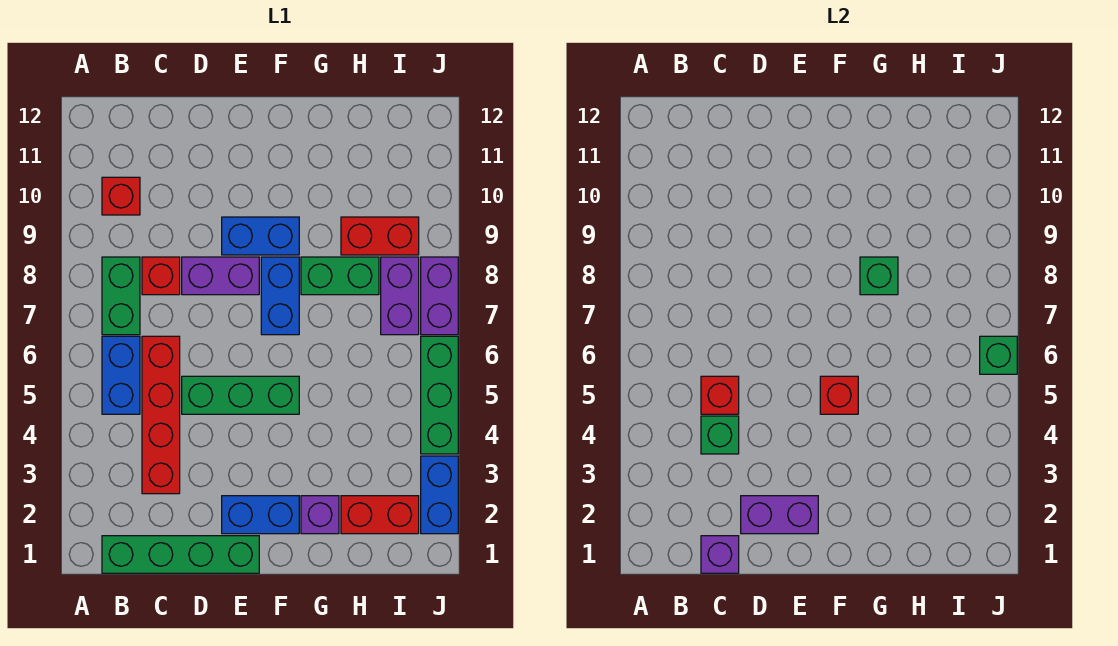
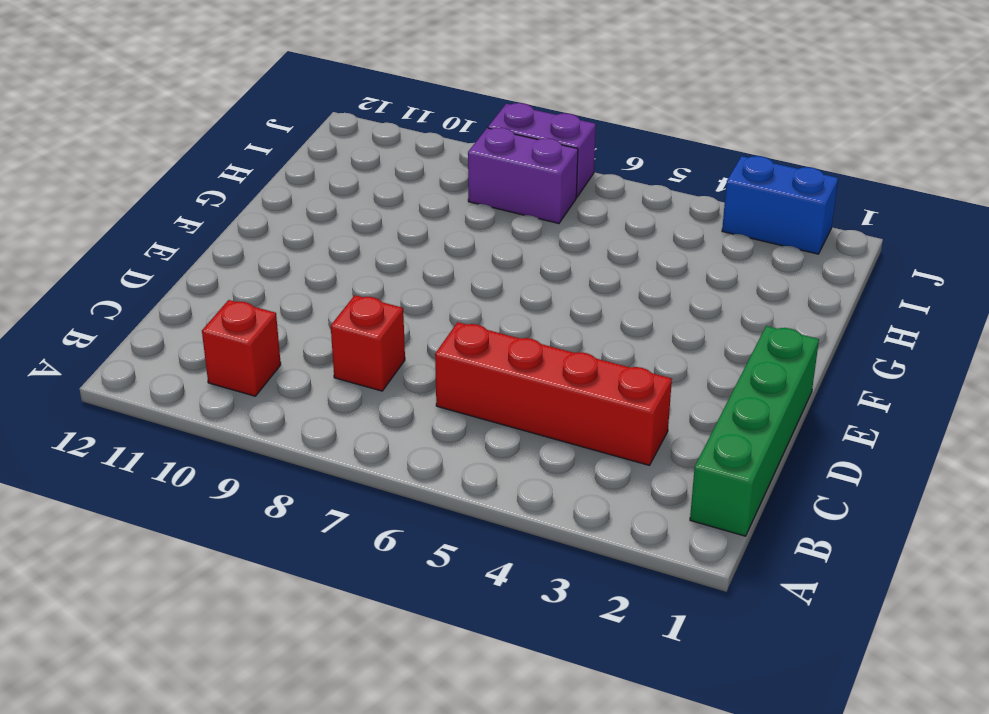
none -> blue 1x2 brick [102,336,140,414]
none -> green 1x2 brick [102,257,140,335]
none -> green 1x3 brick [182,376,299,414]

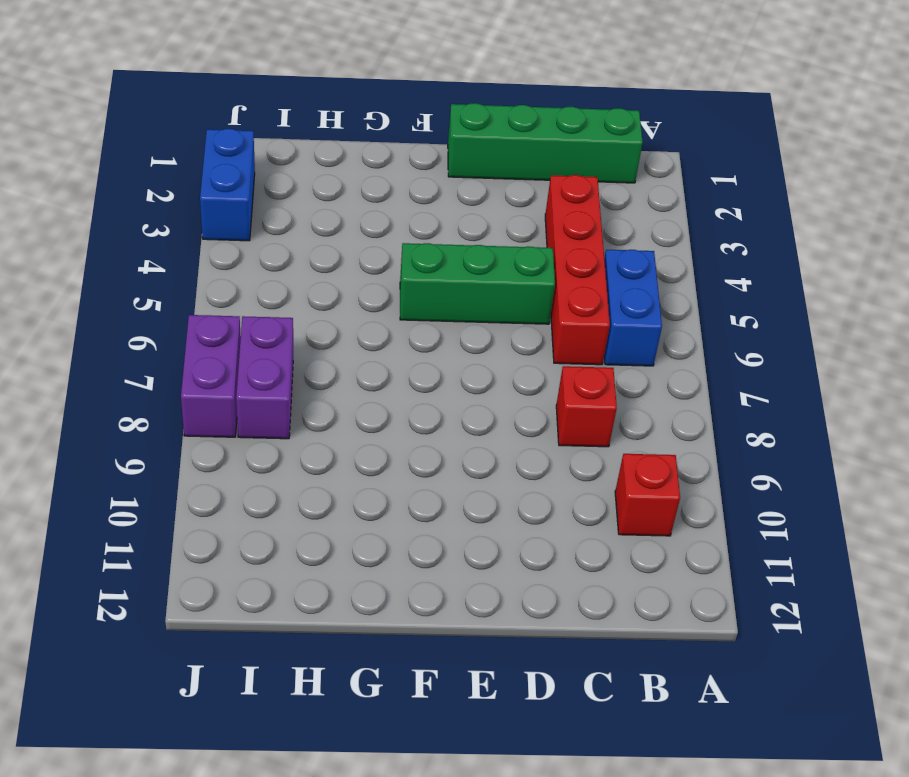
none -> green 1x2 brick [102,257,140,335]
none -> purple 1x2 brick [182,257,259,295]
none -> blue 1x2 brick [222,496,299,534]

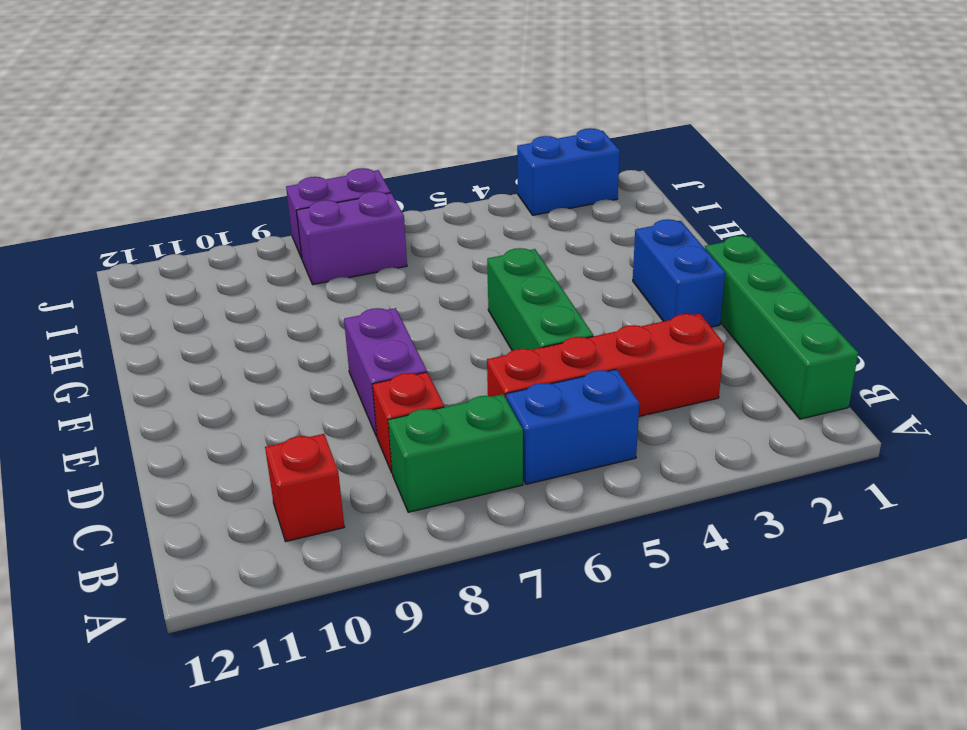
none -> blue 1x2 brick [222,217,299,255]
none -> blue 1x2 brick [261,257,299,335]
none -> purple 1x1 brick [301,496,339,534]

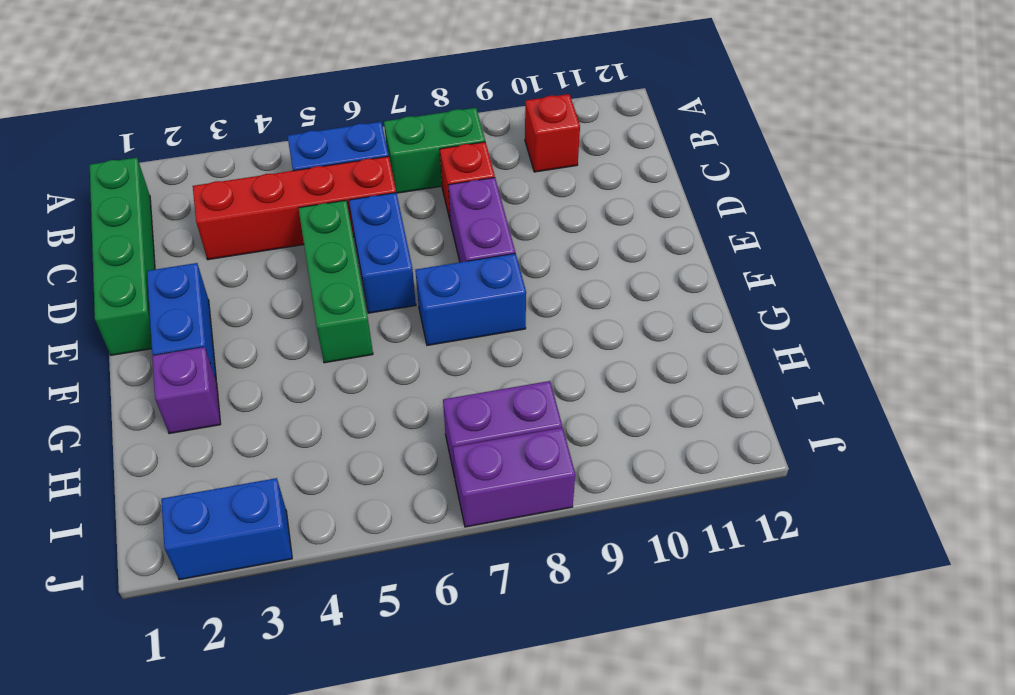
blue 1x2 brick [349,193,416,313] -> blue 1x2 brick moved to [222,217,299,255]
none -> green 1x2 brick [301,257,379,295]
none -> red 1x2 brick [341,496,419,534]
none -> red 1x2 brick [341,217,419,255]

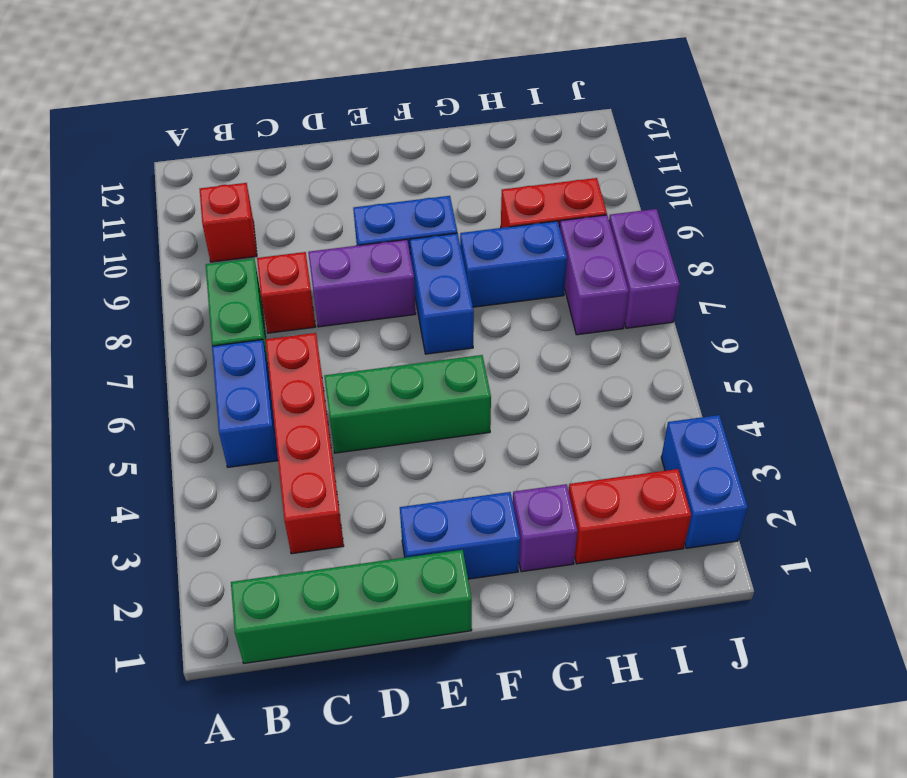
blue 1x2 brick [460,221,567,307] -> green 1x2 brick [301,257,379,295]
none -> green 1x3 brick [421,336,458,454]
none -> purple 1x1 brick [701,536,739,573]
none -> green 1x1 brick [701,416,739,454]

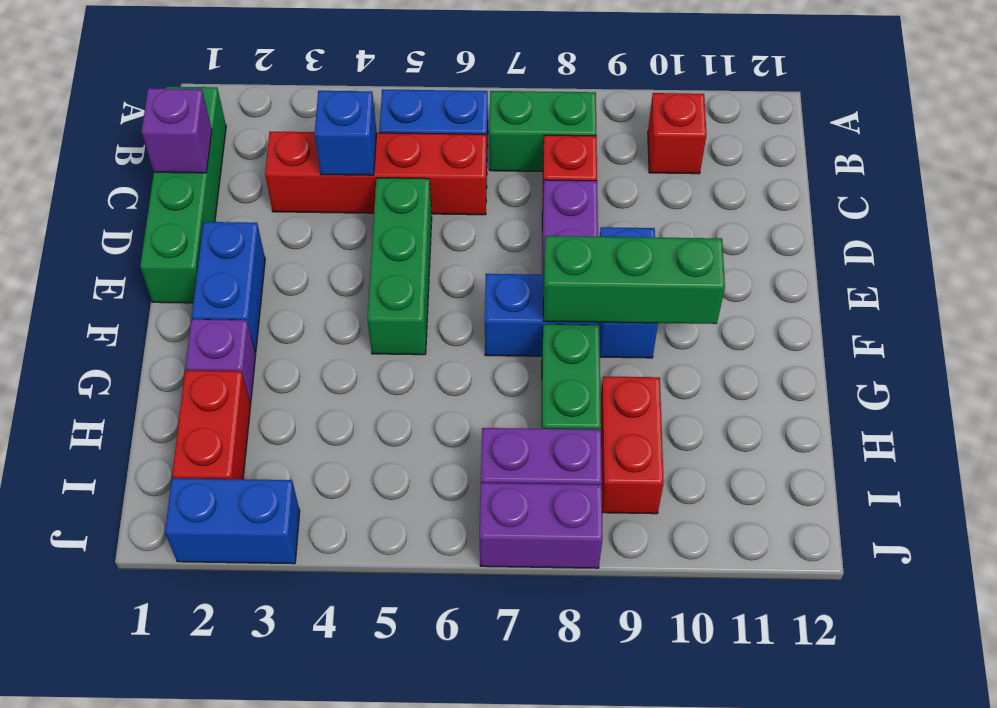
blue 1x1 brick [315,91,377,175] -> green 1x1 brick [701,416,739,454]
green 1x3 brick [543,236,725,324] -> green 1x3 brick moved to [421,336,458,454]
none -> red 1x1 brick [701,376,739,414]
none -> purple 1x2 brick [741,496,818,534]
none -> red 1x1 brick [820,376,858,414]

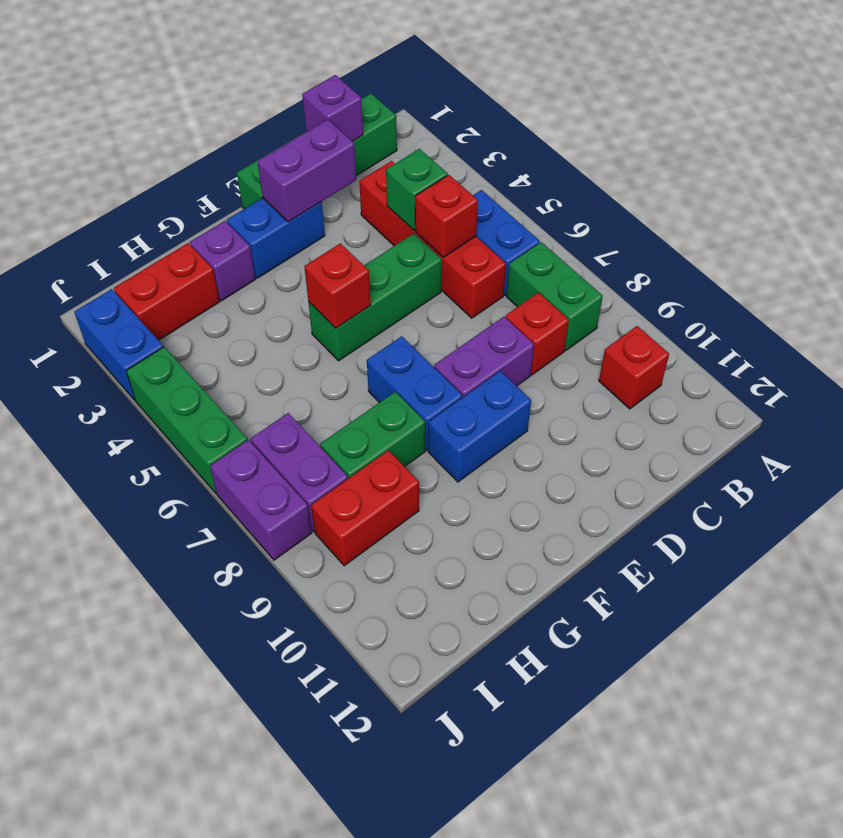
none -> green 1x1 brick [860,257,898,295]
none -> green 1x1 brick [980,336,1017,374]

